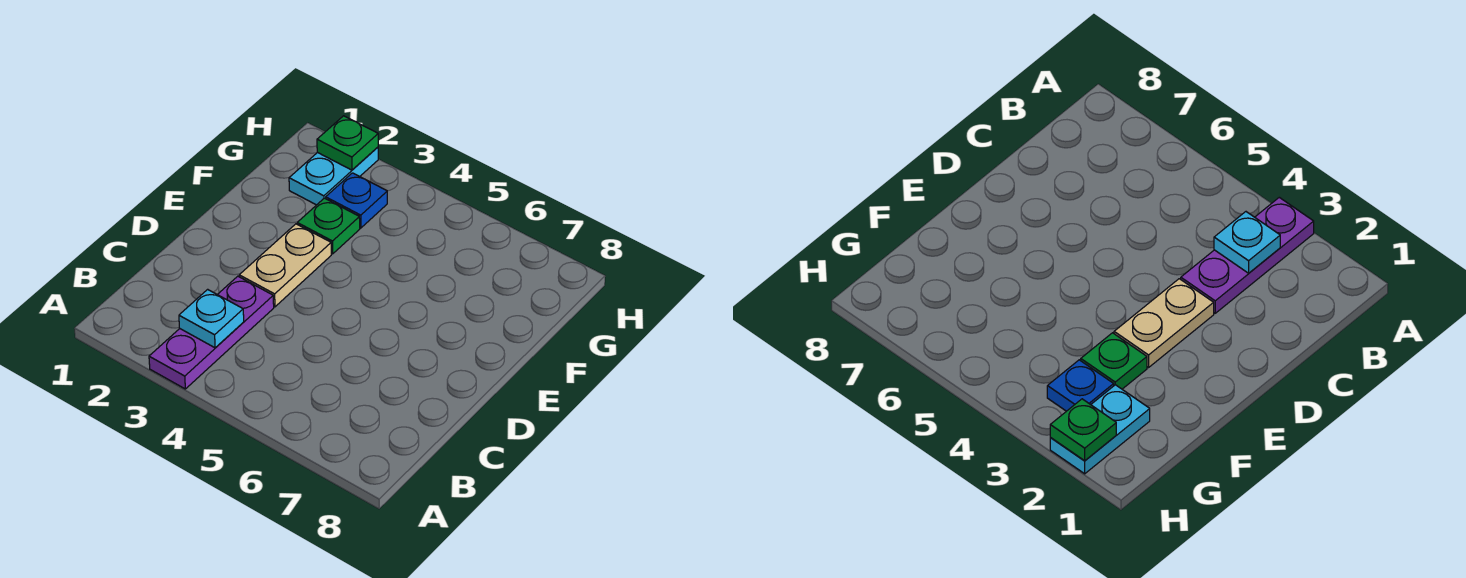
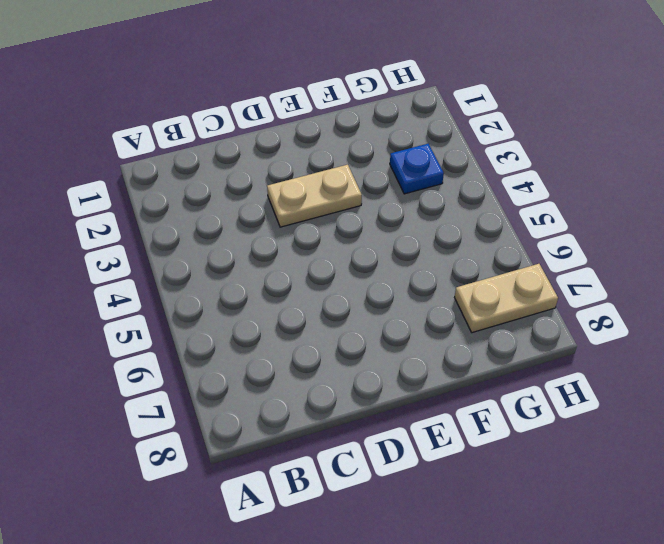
tan 1x2 plate [455,264,558,333] -> none
none -> purple 1x3 plate [149,276,274,389]
none -> green 1x1 plate [297,198,360,254]

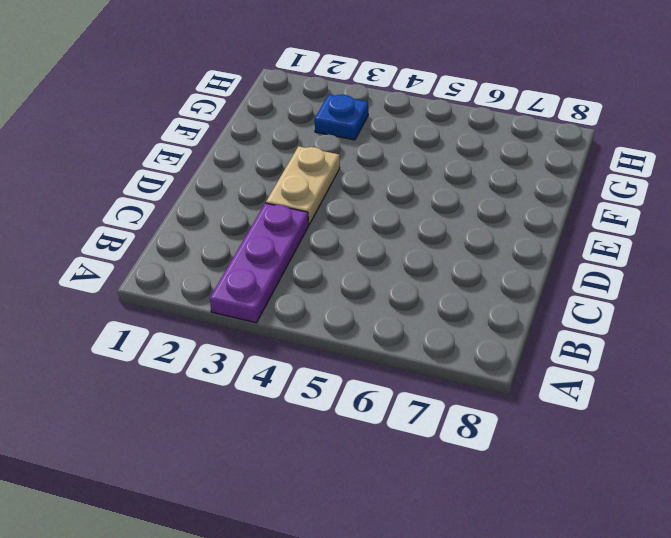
none -> green 1x1 plate [297,198,360,254]
none -> cyan 1x2 plate [289,147,378,205]

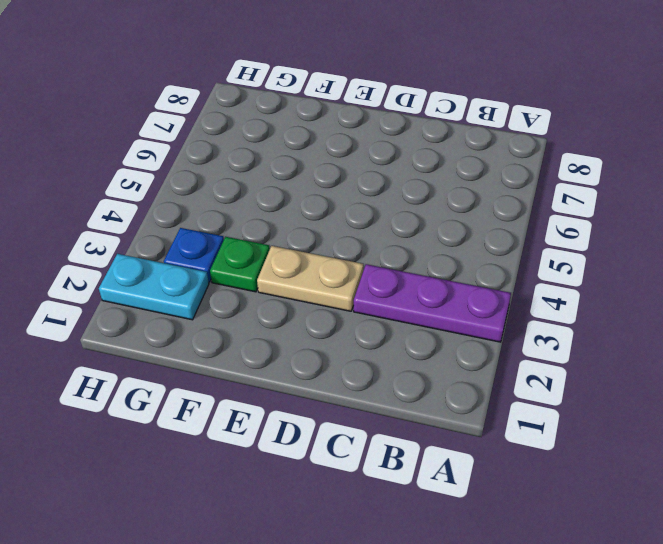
none -> cyan 1x1 plate [179,289,244,348]
none -> green 1x1 plate [317,116,378,170]

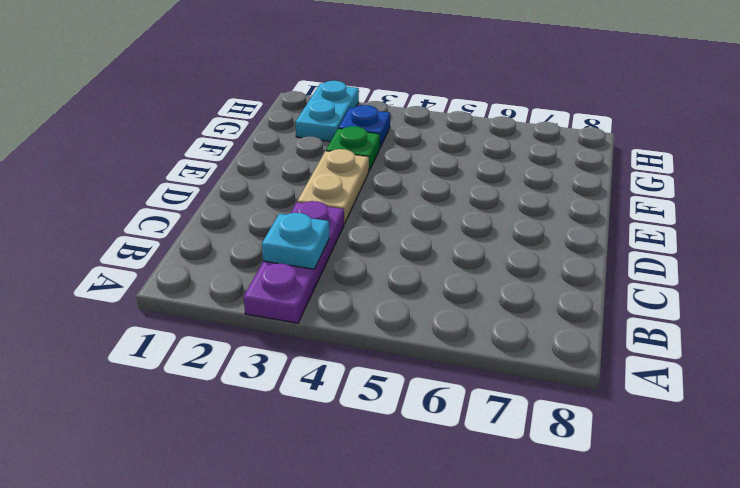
none -> green 1x1 plate [317,116,378,170]

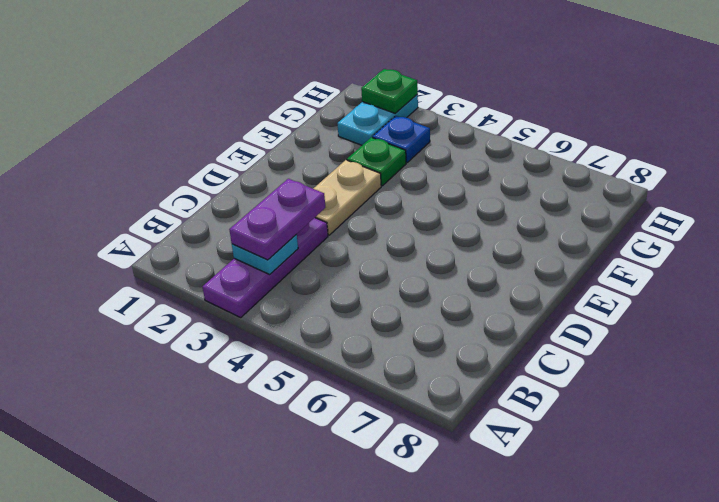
purple 1x2 plate [229,179,325,260] -> none

